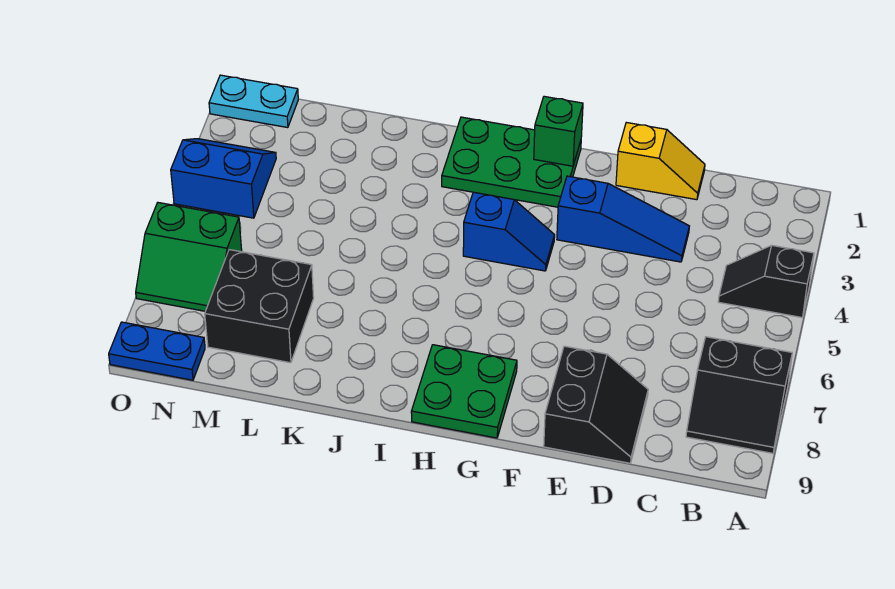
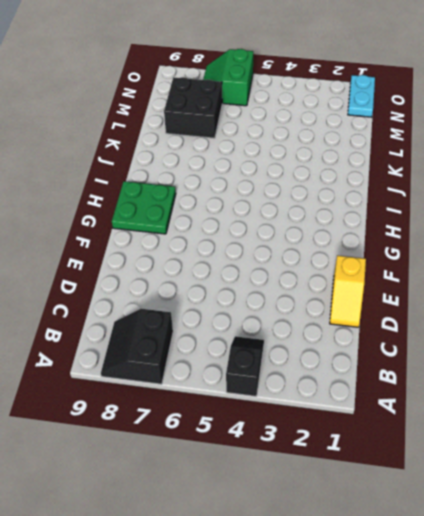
none -> blue 1x3 slope [557,176,689,262]
none -> black 2x2 slope [544,346,648,463]
none -> green 2x3 plate [442,117,581,207]

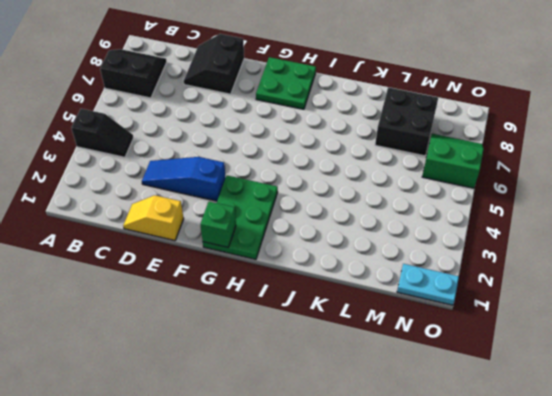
green 2x3 plate [203,175,278,259] -> green 2x3 plate turned to [442,117,581,207]
none -> blue 1x2 slope [463,192,555,271]
none -> blue 2x2 slope [171,139,276,218]
none -> blue 1x2 plate [109,322,205,380]

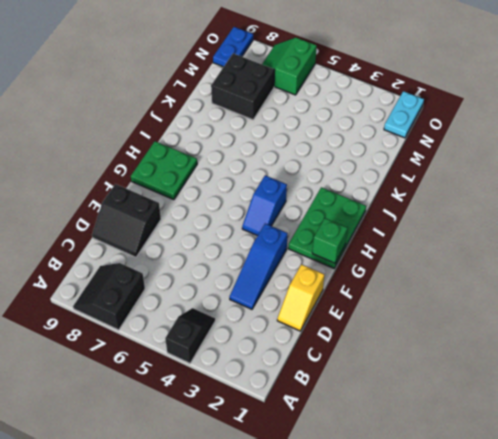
none -> blue 2x2 slope [171,139,276,218]

